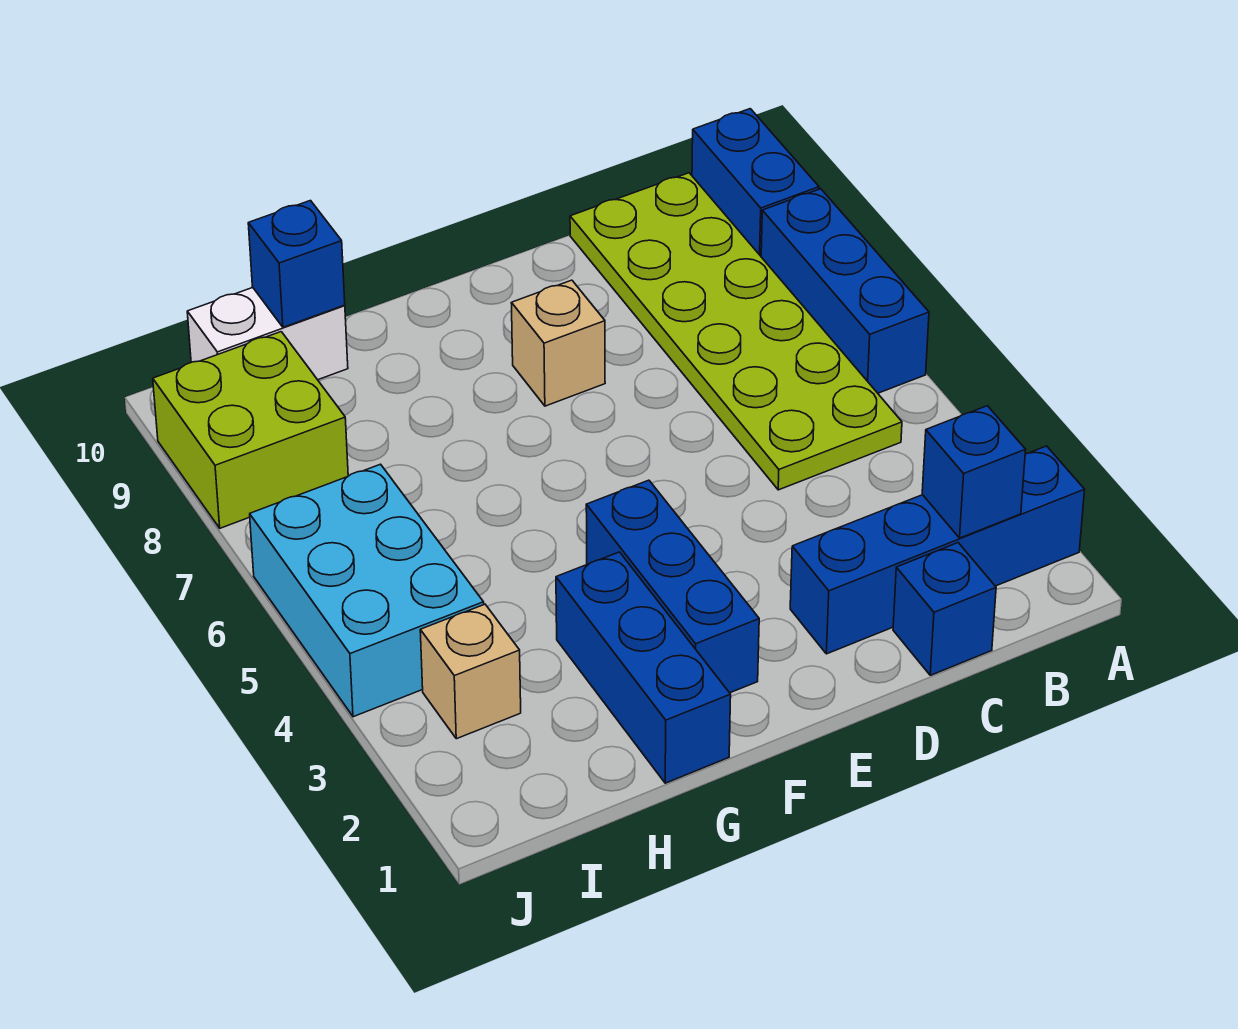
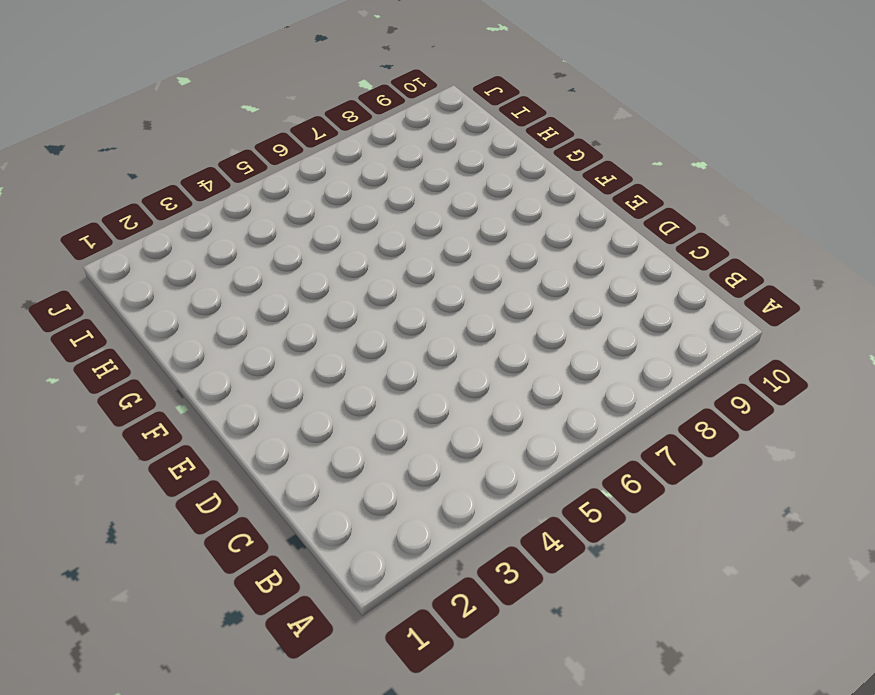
none -> blue 1x4 brick [790,446,1085,654]
none -> blue 1x3 brick [761,189,929,393]
none -> blue 1x2 brick [692,109,819,256]

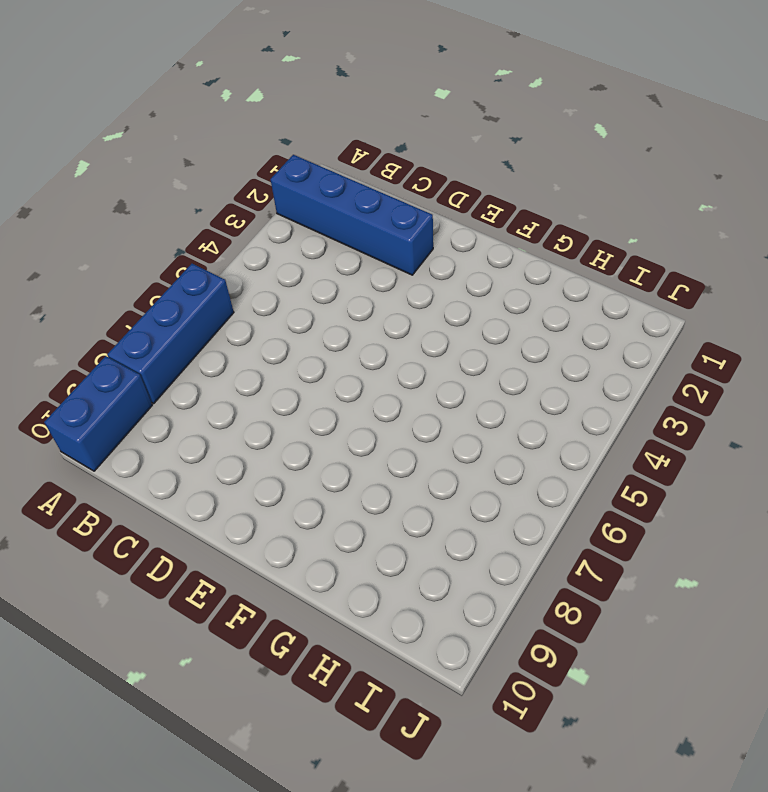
none -> lime 2x6 plate [570,173,902,490]
none -> blue 1x1 brick [893,543,996,675]
none -> tan 1x1 brick [511,280,605,406]

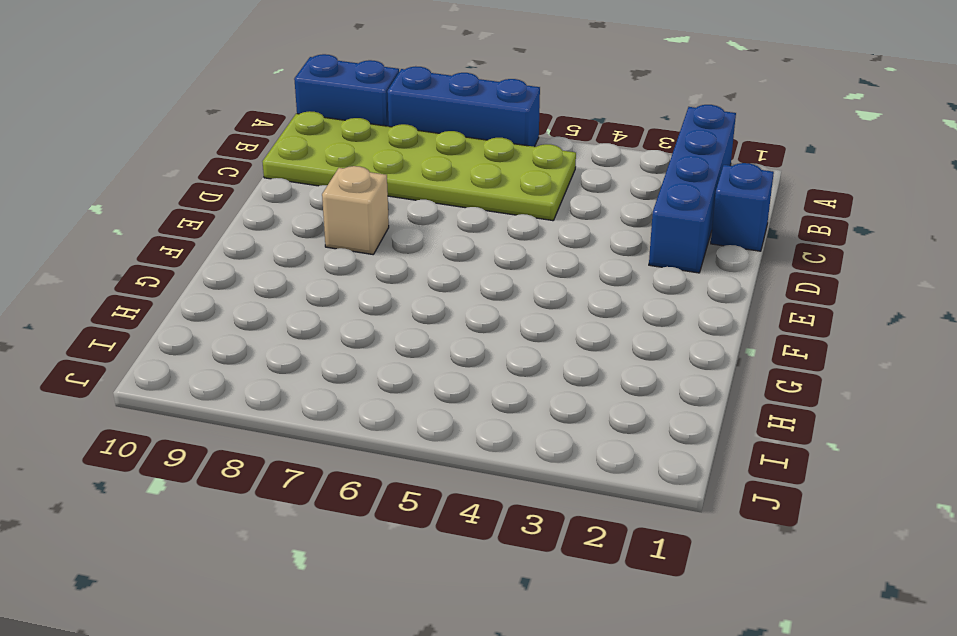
none -> blue 1x3 brick [586,480,759,693]
none -> blue 1x3 brick [556,552,731,783]
none -> white 1x2 brick [187,288,348,380]

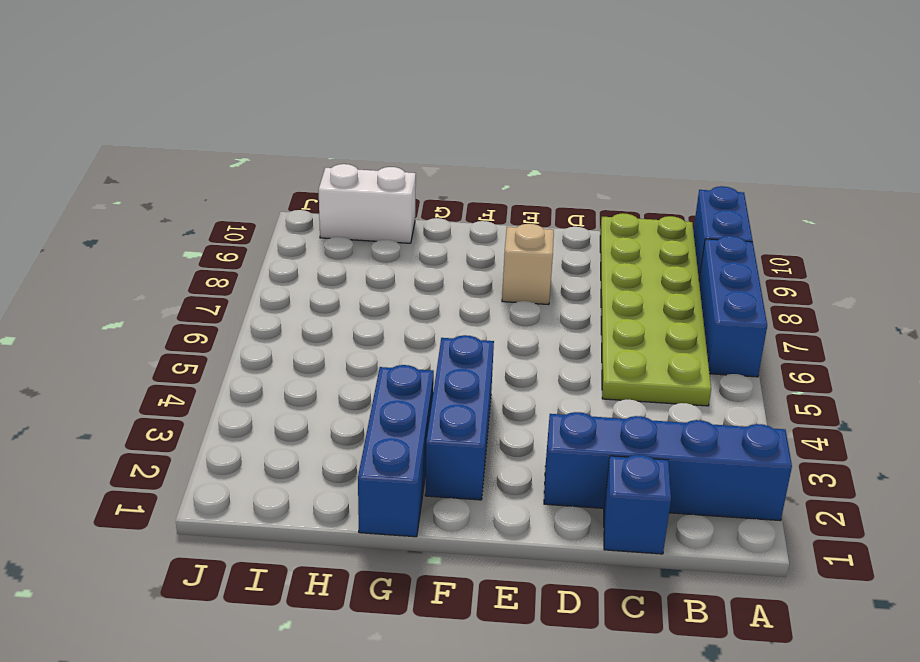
none -> tan 1x1 brick [420,604,521,739]
none -> cyan 2x3 brick [250,464,484,717]
none -> lime 2x2 brick [153,332,348,528]

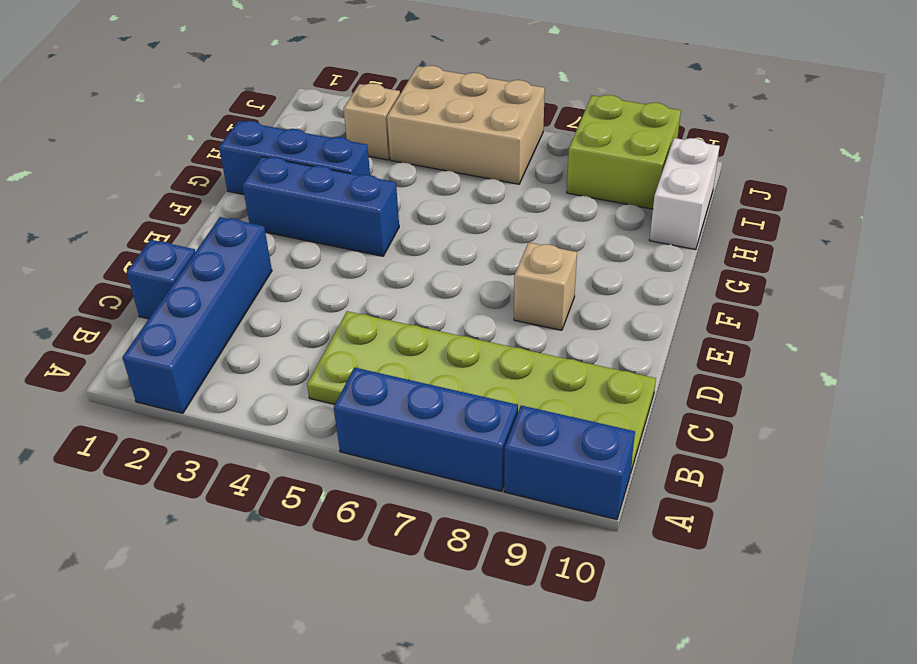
tan 2x3 brick [387,66,545,184] -> cyan 2x3 brick [250,464,484,717]
none -> blue 1x1 brick [922,406,1026,538]
none -> blue 1x1 brick [248,201,345,327]

